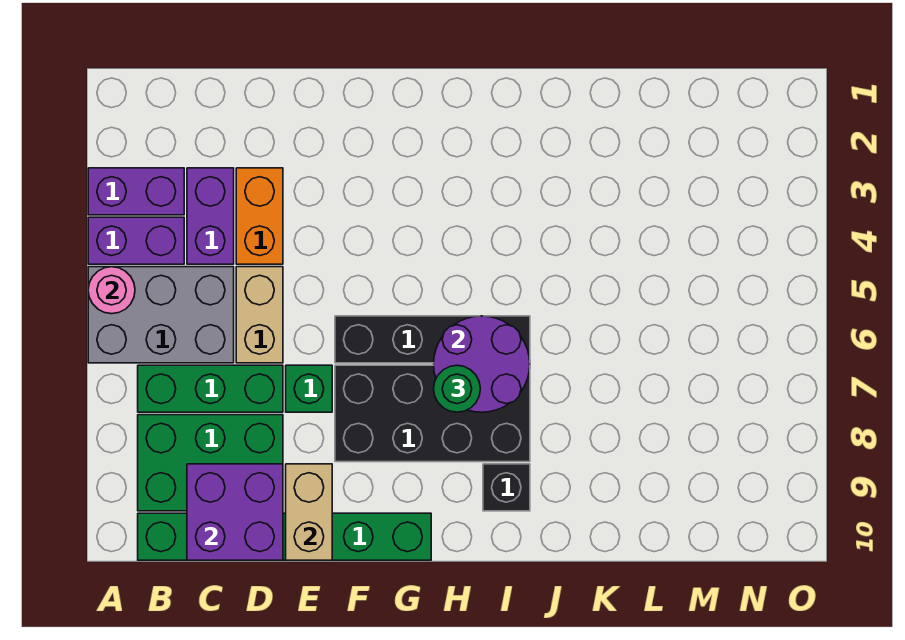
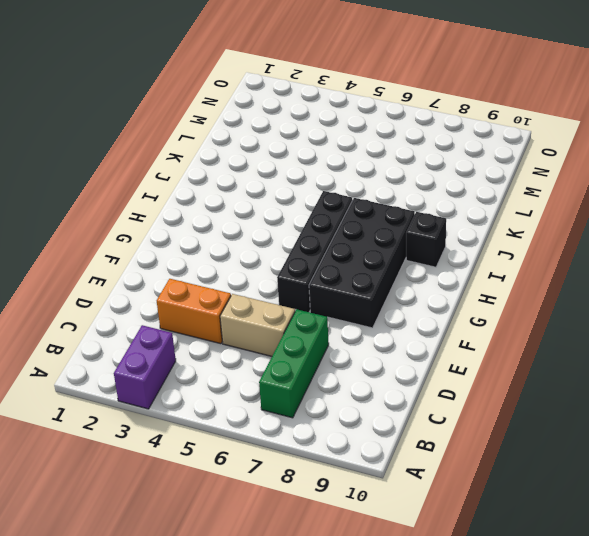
none -> purple 1x2 brick [88,217,184,264]
none -> grey 2x3 brick [88,267,234,363]
none -> green 2x3 brick [138,415,283,511]

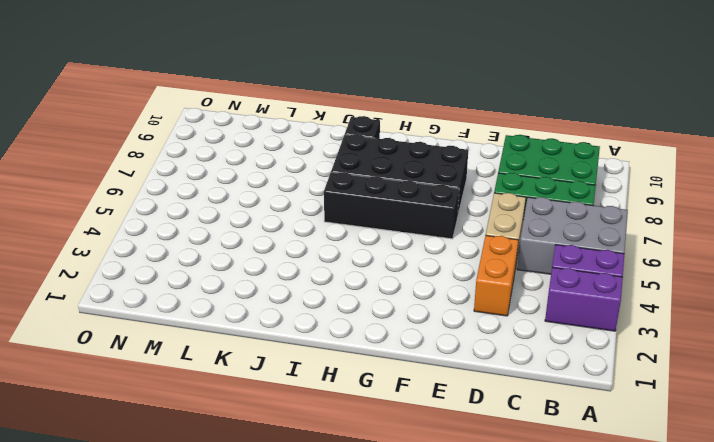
none -> green 1x6 brick [138,513,431,560]
none -> purple 1x2 brick [187,168,234,264]
none -> green 1x1 brick [286,365,332,412]

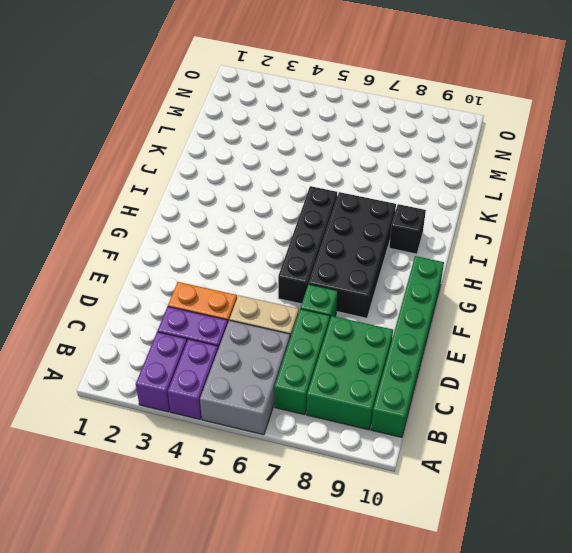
none -> pink 1x1 round brick [88,267,135,314]
none -> purple 2x2 brick [187,464,283,560]
none -> tan 1x2 brick [286,464,332,560]

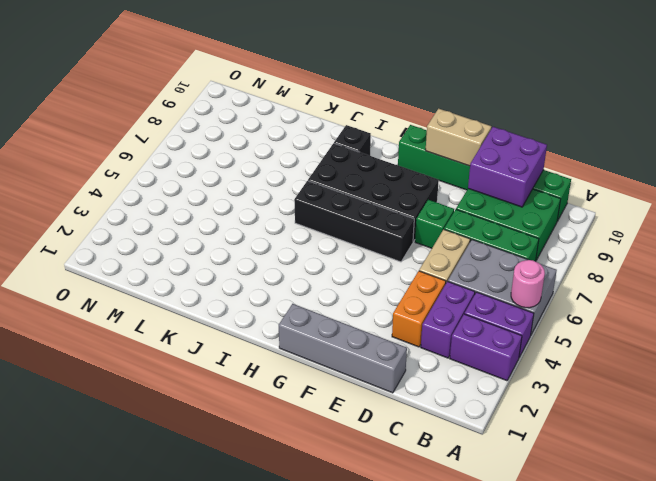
grey 1x4 brick [279,304,407,393] -> none
tan 1x2 brick [426,109,491,166] -> tan 1x2 brick turned to [286,464,332,560]
none -> purple 2x2 round brick [434,316,530,412]
none -> green 1x1 round brick [434,365,480,412]

